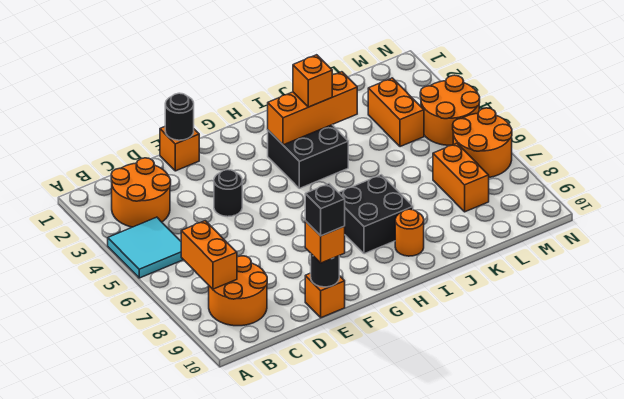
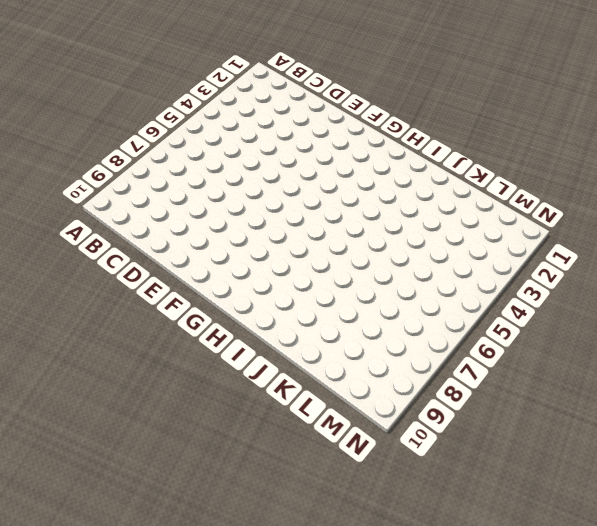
none -> cyan 2x2 tile [108,217,183,278]
none -> orange 2x2 round brick [111,158,171,227]
none -> orange 2x2 round brick [209,256,267,326]

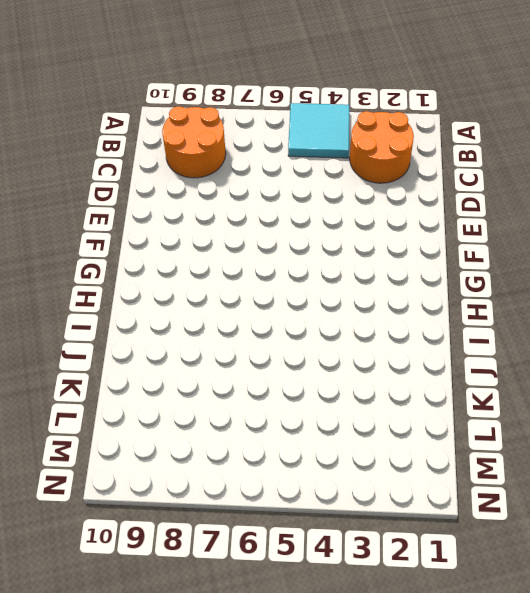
none -> orange 1x1 brick [160,127,199,171]
none -> black 1x1 round brick [214,170,242,217]
none -> orange 1x1 brick [305,273,345,318]

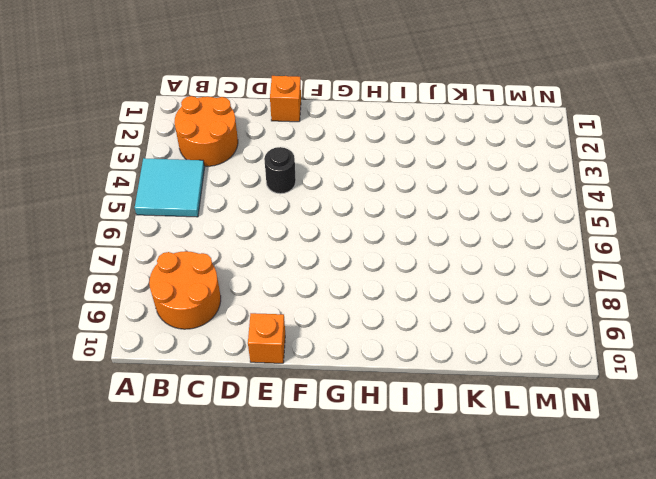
none -> black 2x2 brick [268,125,348,188]
none -> black 2x2 brick [338,175,413,254]
none -> orange 1x1 round brick [395,209,424,256]

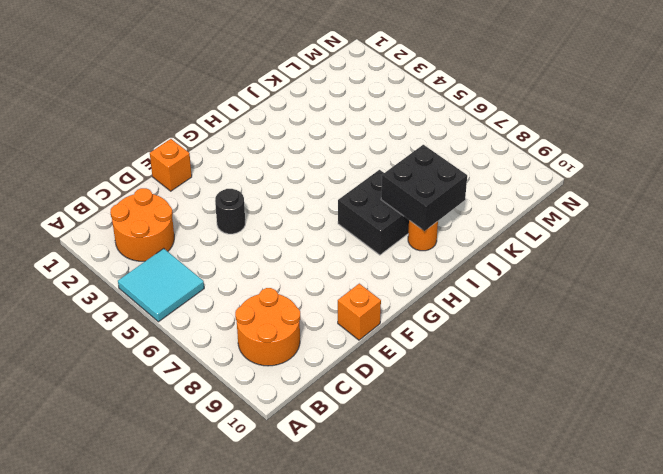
black 2x2 brick [381,145,467,231] -> black 2x2 brick moved to [268,125,348,188]
none -> orange 1x2 brick [368,78,424,147]
none -> orange 1x2 brick [433,143,489,212]
none -> orange 2x2 round brick [420,75,480,145]

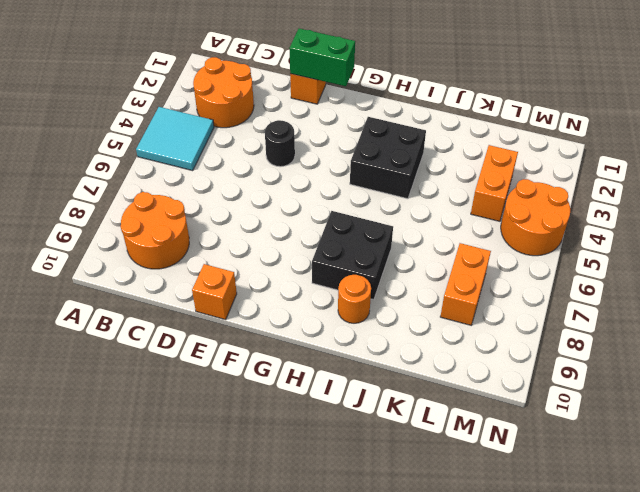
green 1x2 brick [289,28,355,86] -> black 1x1 round brick [165,93,194,140]
none -> orange 2x2 round brick [453,108,512,177]
none -> orange 1x2 brick [181,221,237,289]
none -> black 1x1 round brick [311,254,339,287]

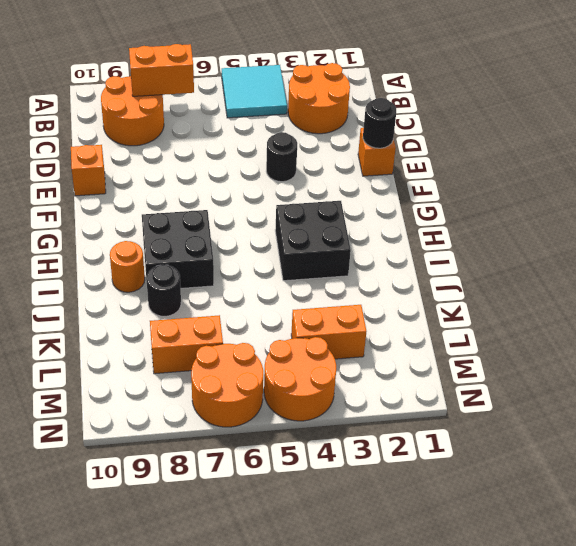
black 1x1 round brick [147,265,181,316] -> black 1x1 round brick moved to [311,254,339,287]
none -> orange 1x3 brick [268,72,357,145]
none -> orange 1x1 brick [305,221,345,263]
none -> orange 1x1 brick [293,55,332,107]

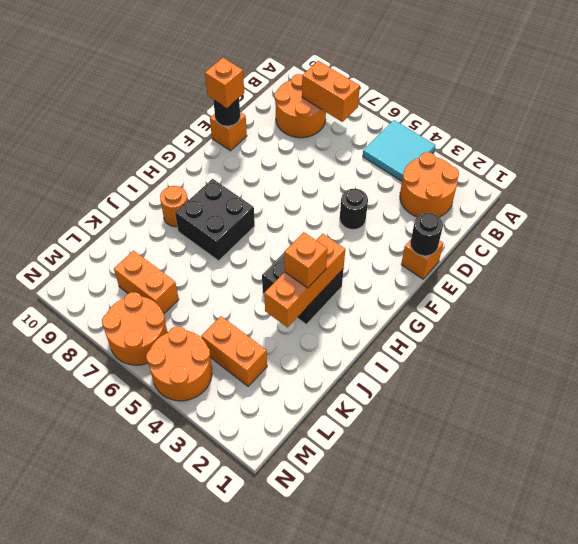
none -> black 1x1 brick [305,184,345,236]

